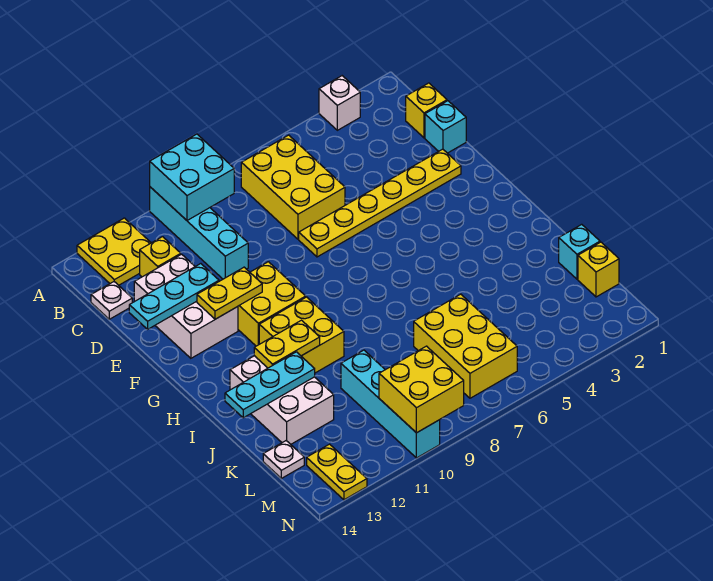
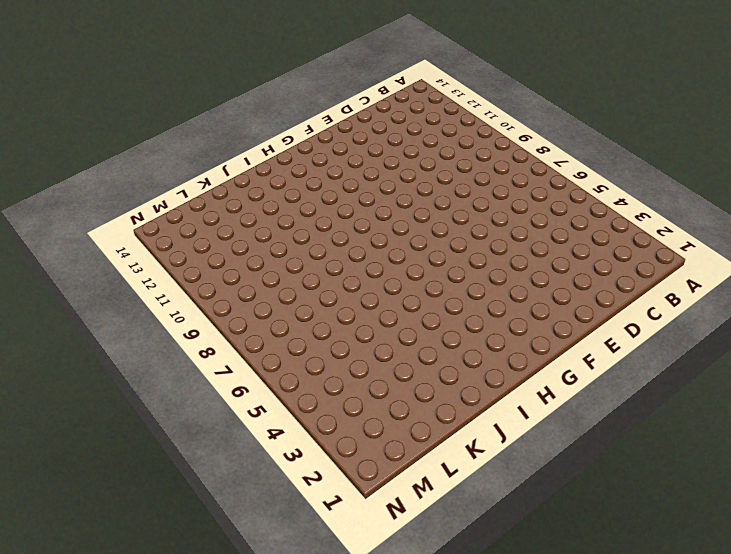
none -> white 1x1 brick [319,76,360,130]
none -> cyan 1x4 brick [150,187,248,279]
none -> yellow 2x2 plate [77,218,151,285]

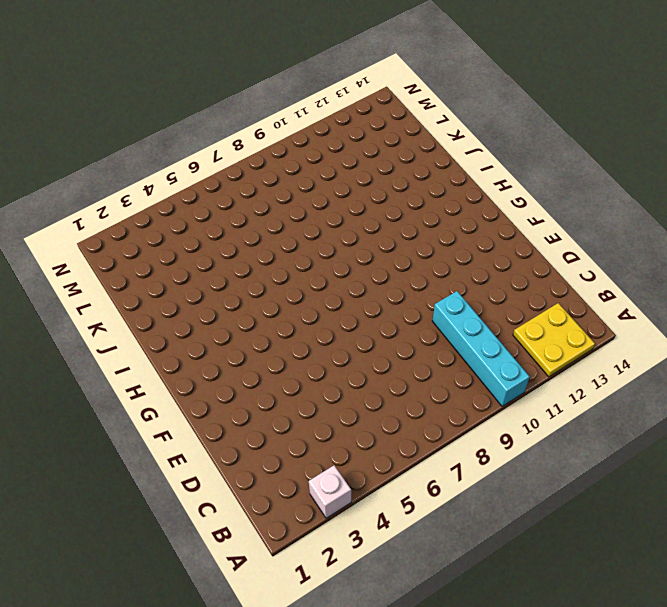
none -> yellow 2x3 brick [241,135,345,239]
none -> yellow 1x1 brick [406,83,447,138]
none -> yellow 1x1 brick [140,237,181,277]

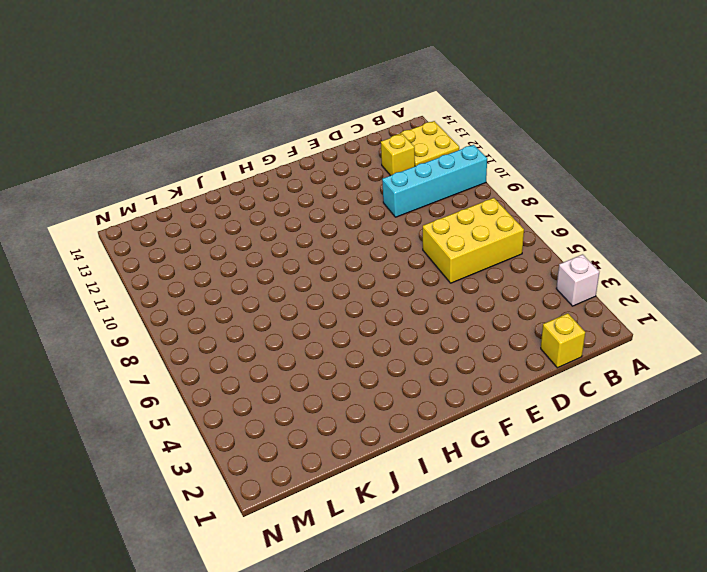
none -> white 1x1 plate [91,282,132,319]
none -> cyan 1x1 brick [425,101,466,153]
none -> white 2x3 brick [134,254,238,358]

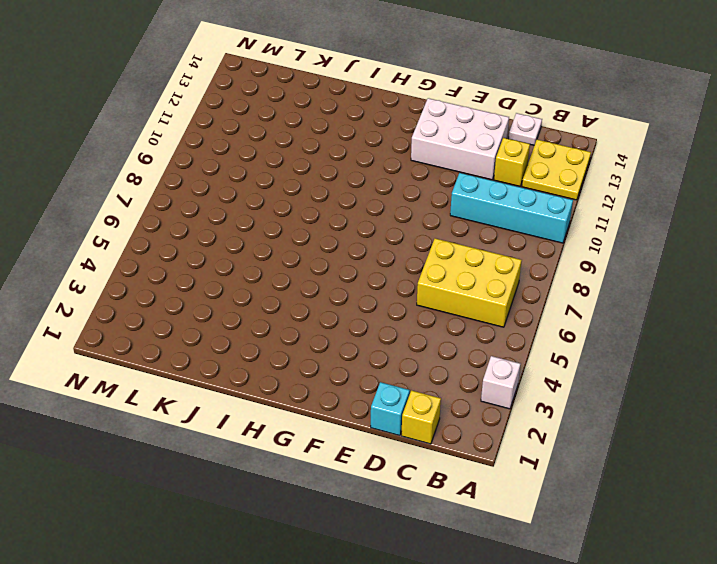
none -> yellow 1x6 plate [299,149,461,257]
none -> yellow 2x2 brick [238,262,306,346]
none -> yellow 2x2 brick [259,297,344,373]

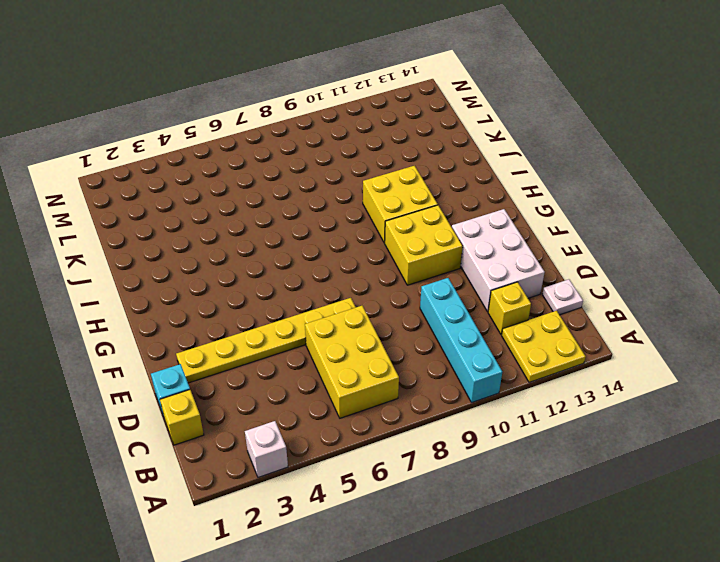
none -> white 2x3 brick [230,356,334,444]
none -> cyan 1x1 brick [559,224,600,279]
none -> yellow 2x3 brick [414,294,517,398]

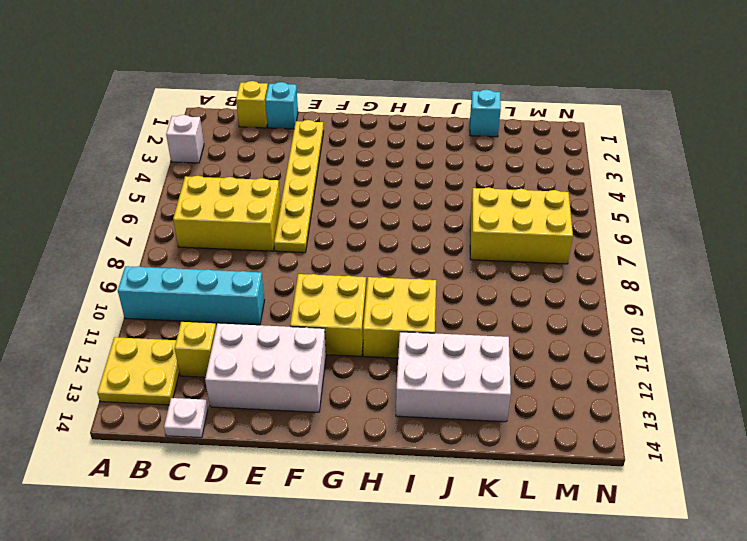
none -> cyan 1x4 brick [341,350,440,458]
none -> yellow 1x1 brick [578,242,619,297]
none -> white 1x1 plate [263,441,304,478]

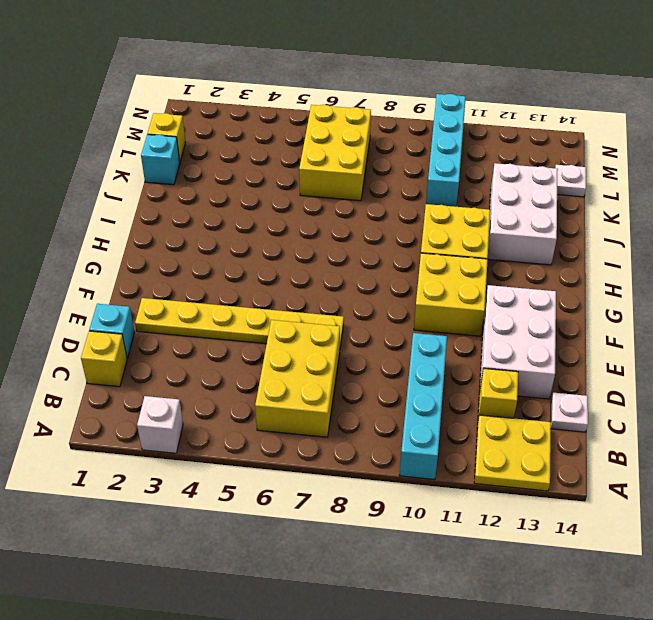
none -> yellow 1x2 plate [307,444,367,500]
none -> cyan 2x2 brick [150,134,234,220]
none -> cyan 1x3 plate [129,264,219,329]

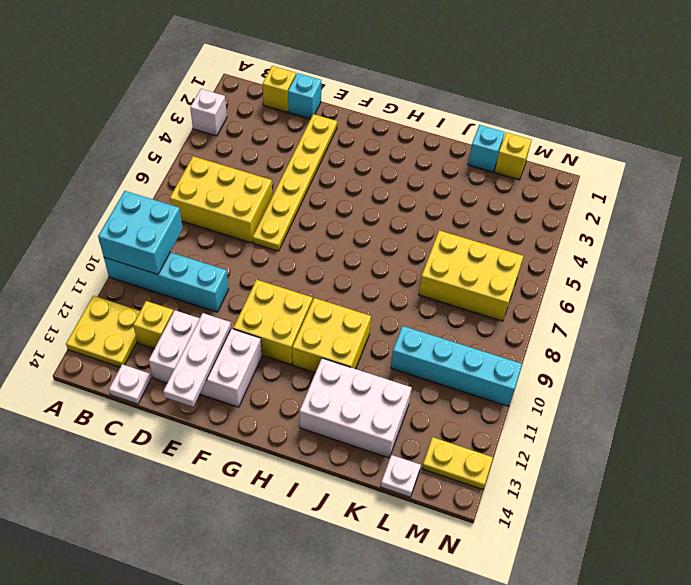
white 1x3 plate [163,313,231,407] -> cyan 1x3 plate [129,264,219,329]
none -> yellow 1x2 plate [197,267,262,319]
none -> yellow 1x2 plate [254,320,320,368]
none -> cyan 1x3 plate [225,352,315,418]

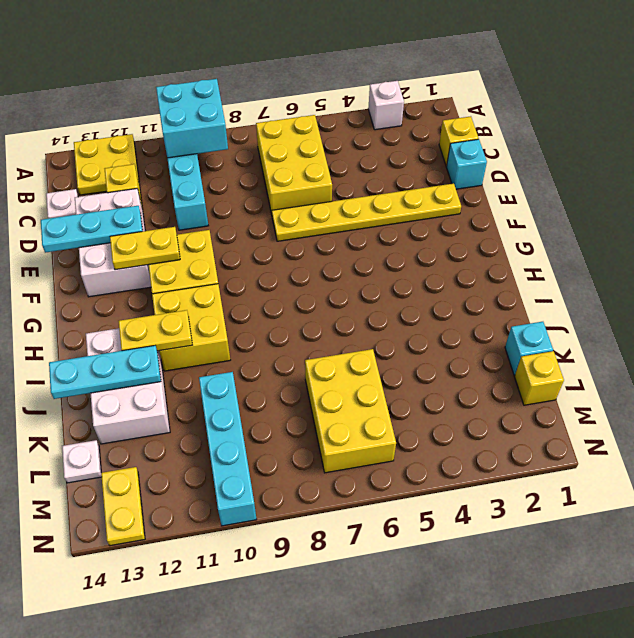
none -> yellow 2x2 brick [379,346,464,433]

